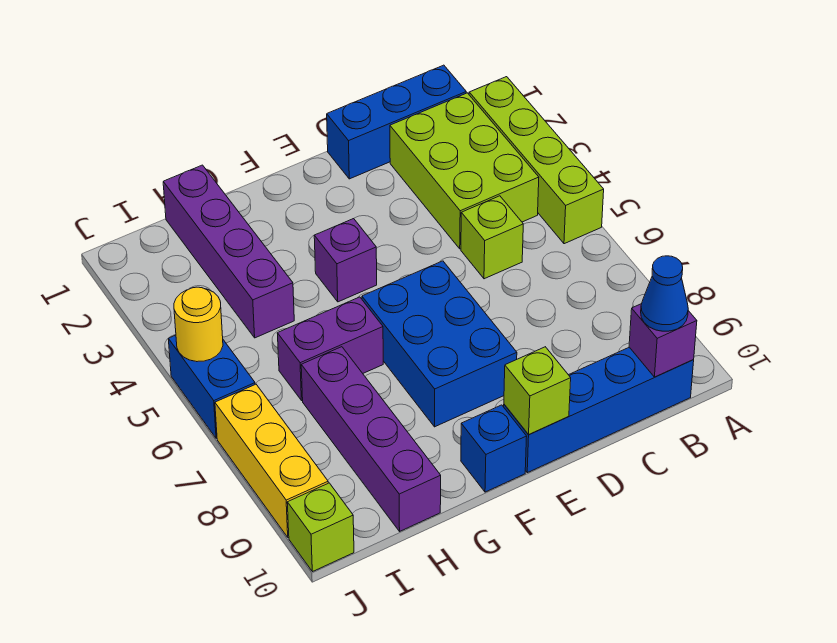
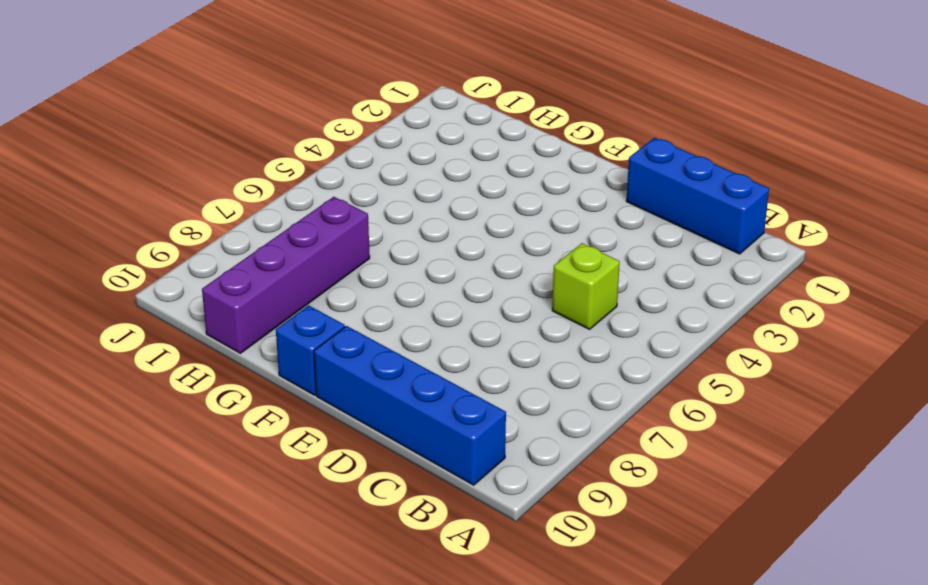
none -> lime 1x4 brick [469,77,604,244]
none -> lime 2x3 brick [390,93,539,249]
none -> blue 2x3 brick [362,261,517,427]

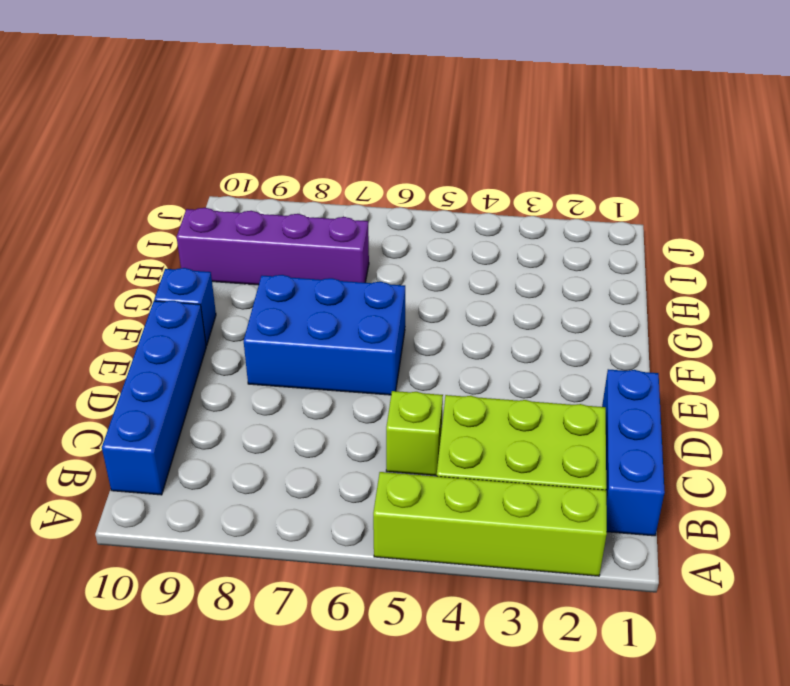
none -> purple 1x1 brick [314,219,377,302]
none -> purple 1x2 brick [277,297,383,400]
none -> purple 1x4 brick [163,165,294,338]

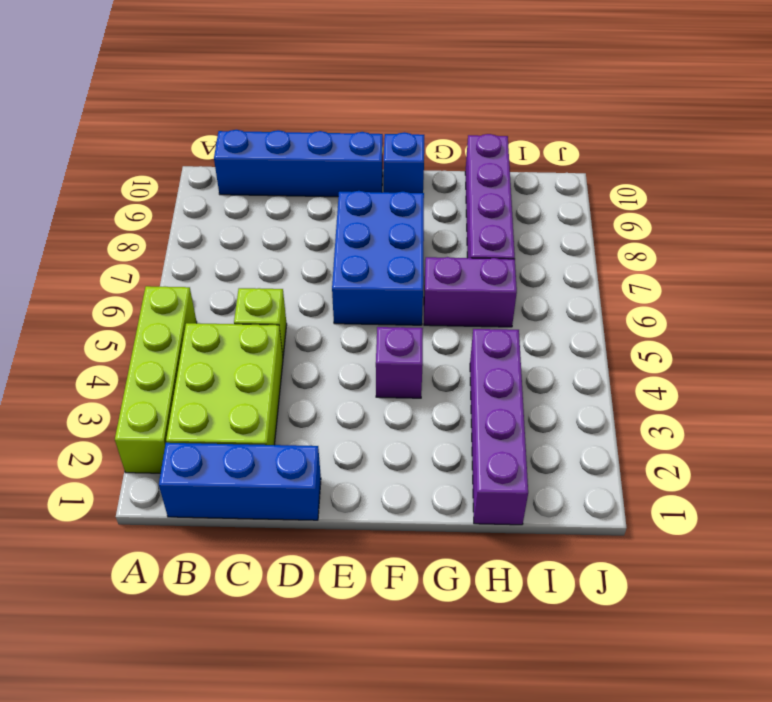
none -> blue 1x2 brick [168,335,255,438]
none -> yellow 1x3 brick [215,384,328,537]
none -> lime 1x1 brick [287,483,354,572]

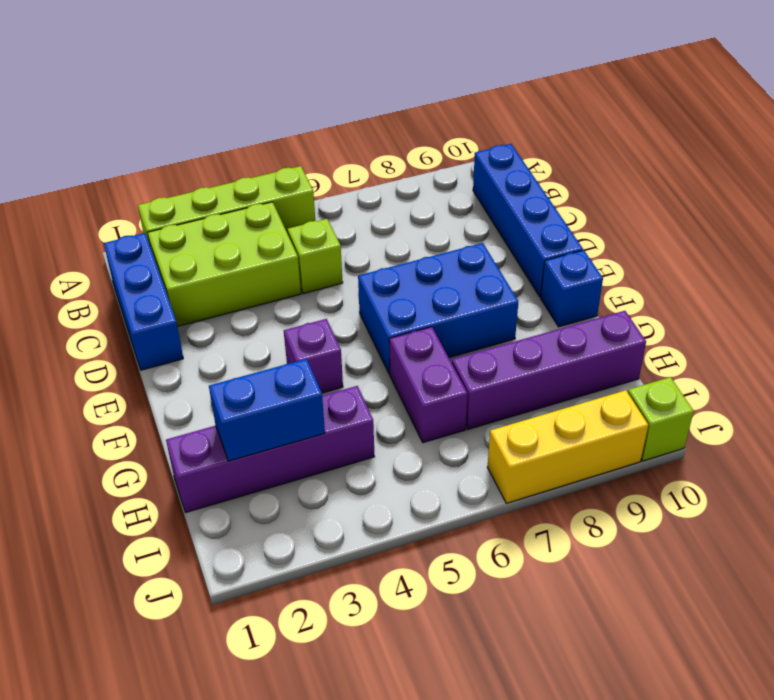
blue 1x2 brick [209,359,325,461] -> blue 1x2 brick moved to [168,335,255,438]
none -> purple 1x1 brick [629,304,697,377]
none -> lime 1x1 brick [504,347,571,435]
none -> yellow 1x1 round brick [174,287,223,362]

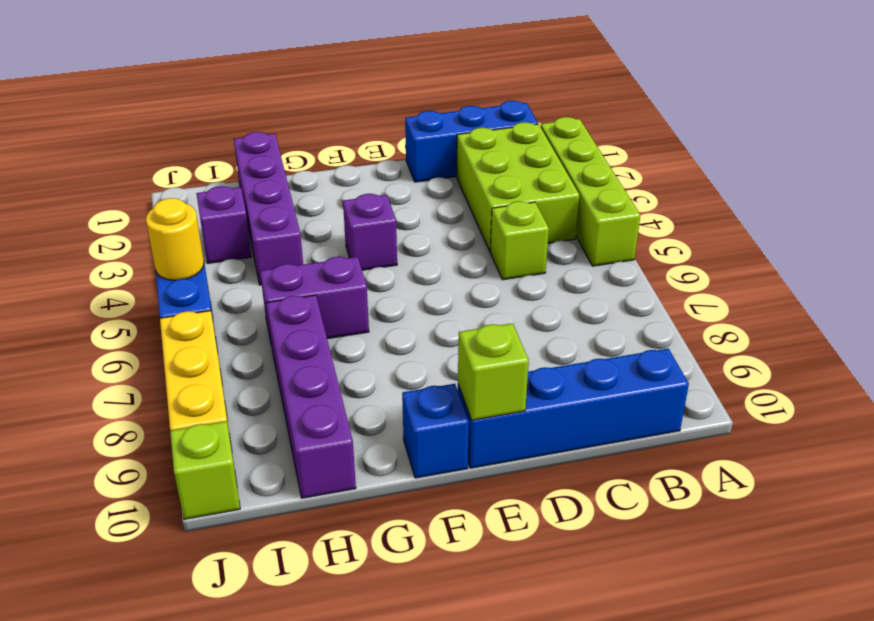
purple 1x1 brick [196,186,252,263] -> purple 1x1 brick moved to [629,304,697,377]
none -> blue 2x3 brick [362,261,517,427]
none -> blue 1x1 cone [641,256,688,331]

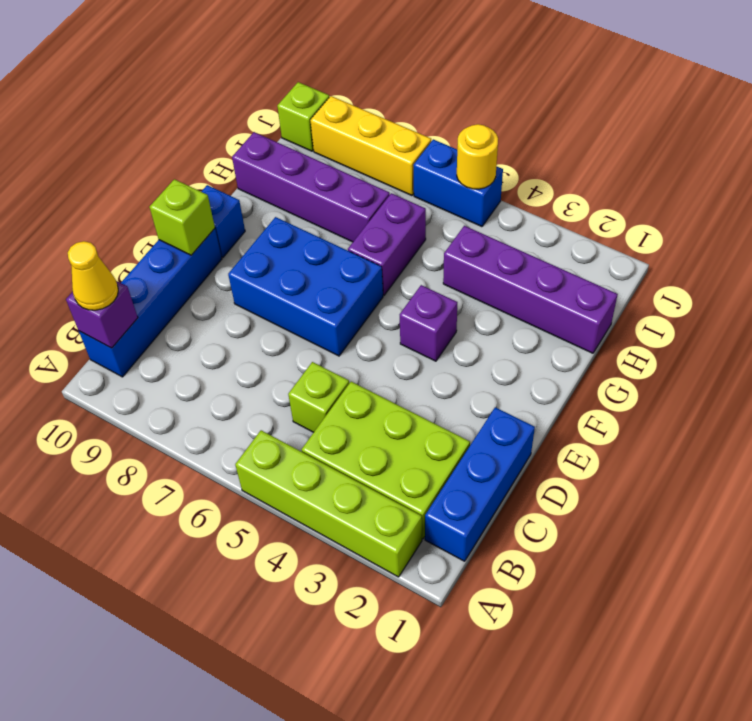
yellow 1x1 cone [68,241,118,310] -> blue 1x1 cone [641,256,688,331]

